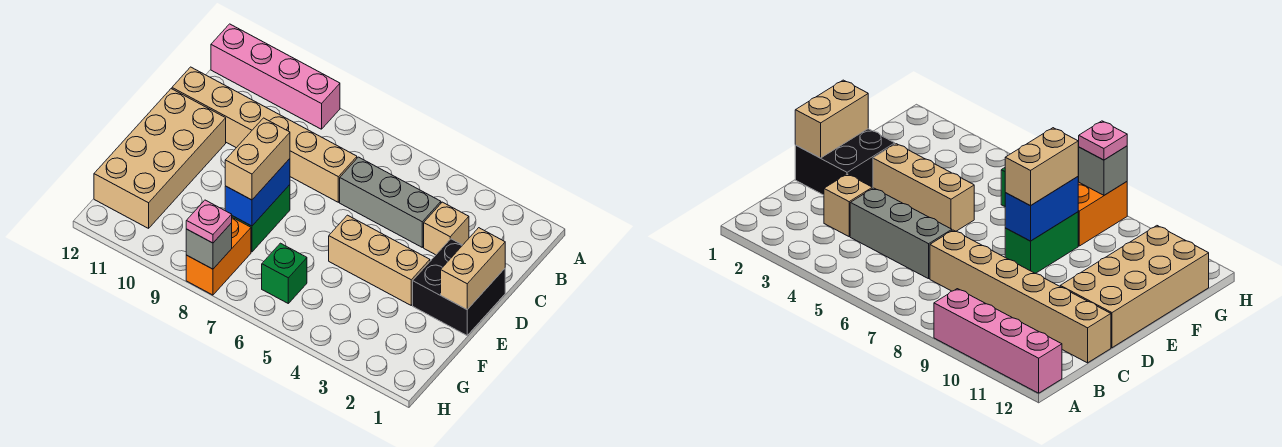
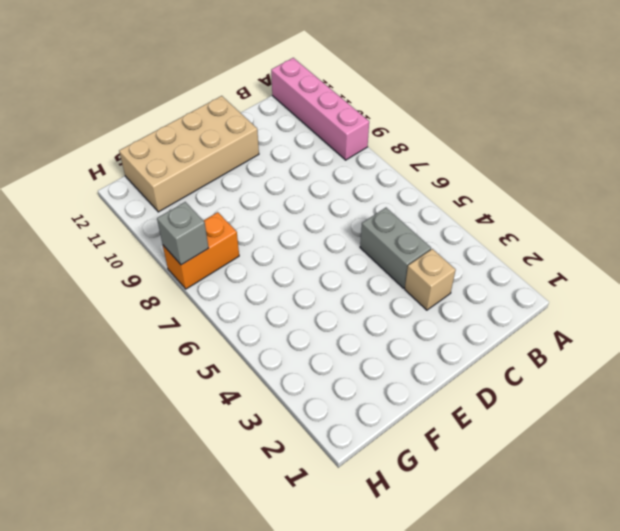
grey 1x2 brick [360,208,431,288] -> grey 1x3 brick [340,157,441,247]
none -> tan 1x6 brick [172,67,357,202]
none -> black 2x2 brick [413,239,505,335]
none -> tan 1x3 brick [329,215,430,305]

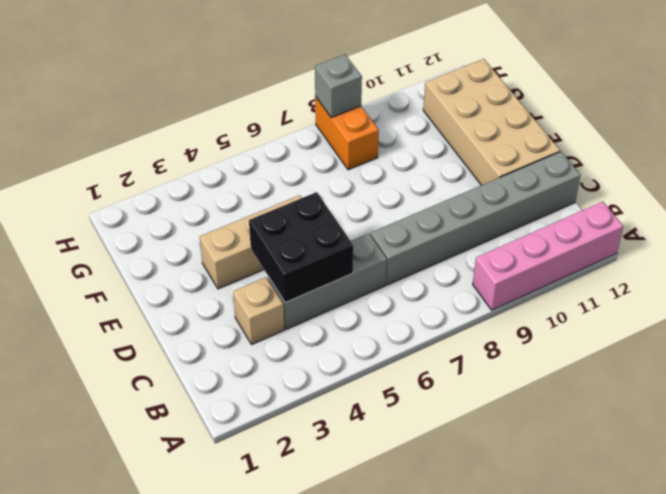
black 2x2 brick [249,192,353,303] -> black 2x2 brick moved to [413,239,505,335]
grey 1x6 brick [371,152,581,285] -> tan 1x6 brick [172,67,357,202]
none -> green 1x2 brick [232,185,290,252]
none -> green 1x1 brick [262,243,307,303]
none -> tan 1x2 brick [441,228,505,309]

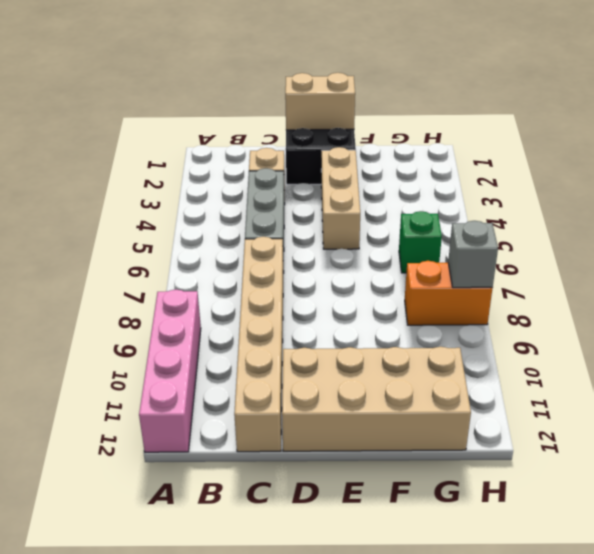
none -> green 1x2 brick [232,185,290,252]
none -> blue 1x2 brick [225,159,290,226]
none -> tan 1x2 brick [225,118,290,200]

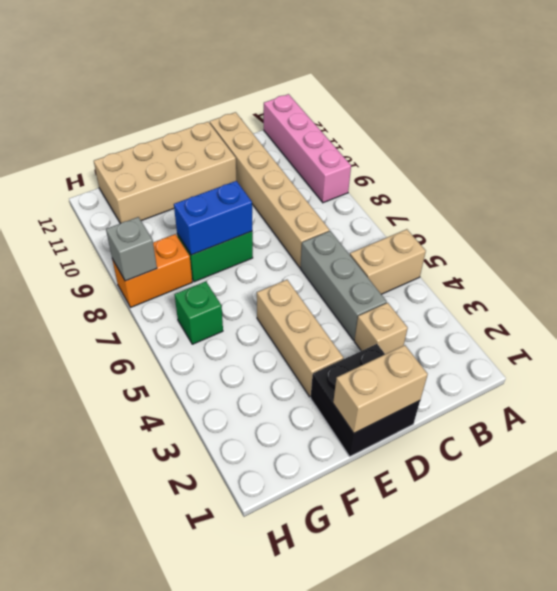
tan 1x2 brick [350,229,426,294] -> tan 1x2 brick moved to [225,118,290,200]
none -> pink 1x1 plate [186,200,232,243]

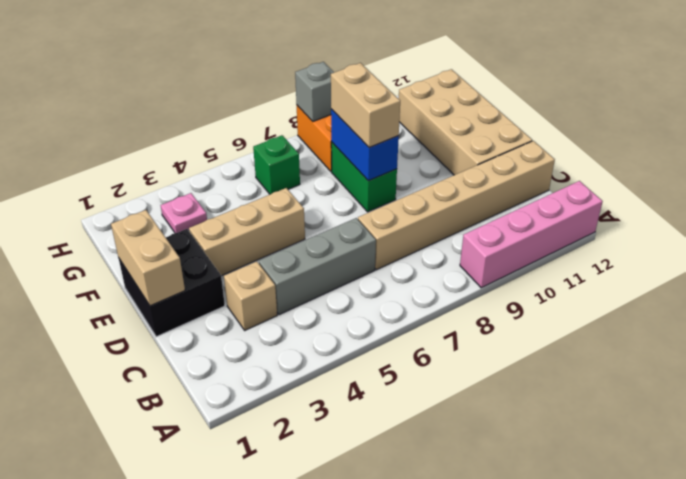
pink 1x1 plate [161,193,207,233] -> pink 1x1 plate moved to [186,200,232,243]

